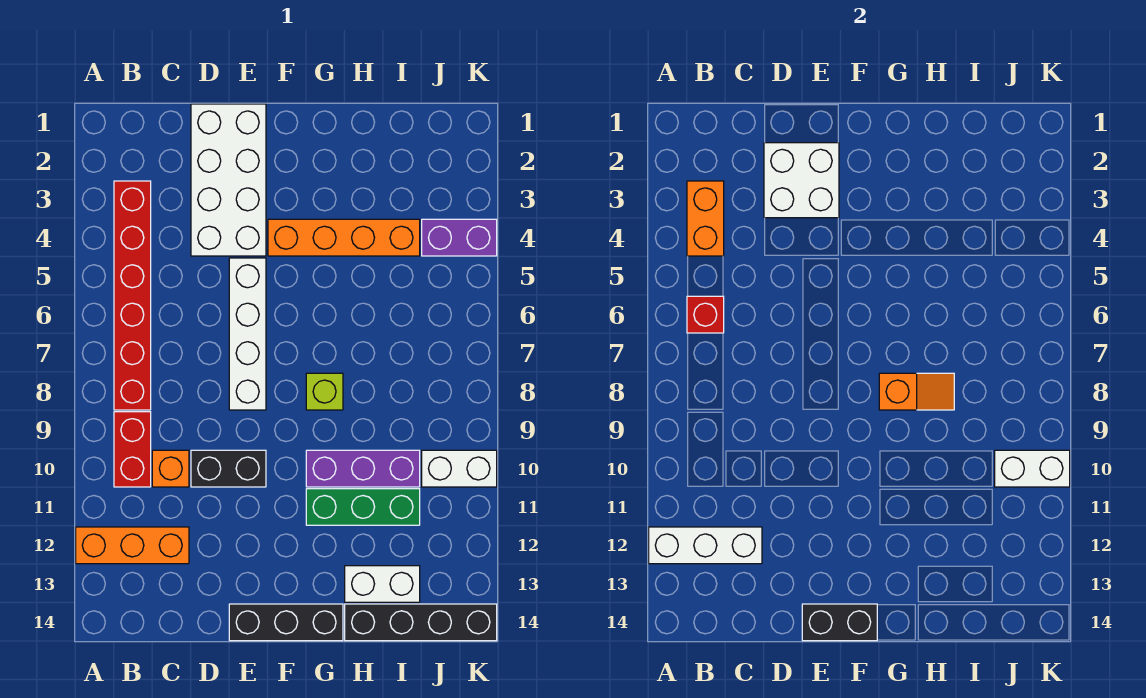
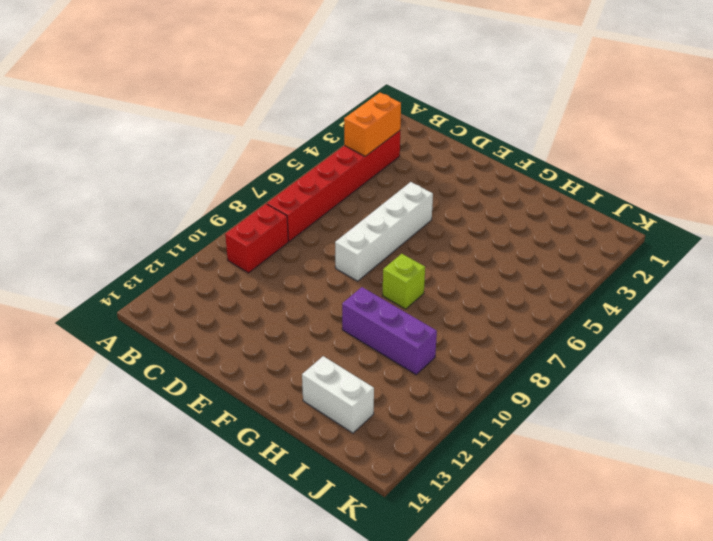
none -> orange 1x3 brick [76,527,189,564]
none -> orange 1x1 brick [152,450,189,487]
none -> white 2x4 brick [191,104,266,256]

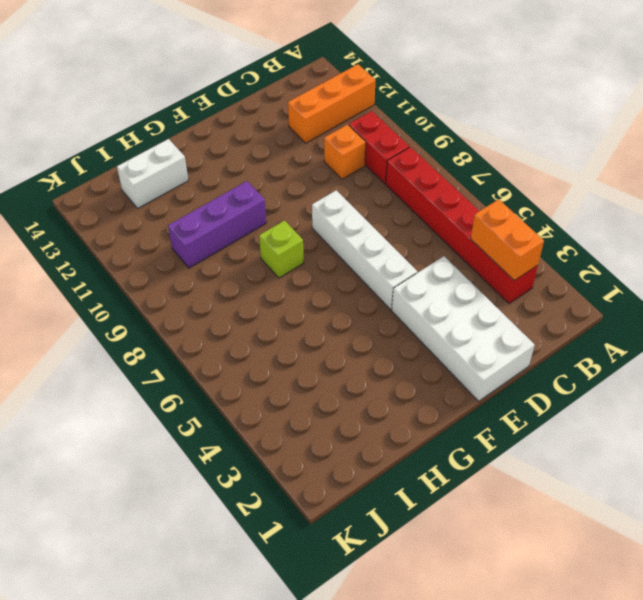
none -> black 1x2 brick [191,450,266,487]
none -> black 1x3 brick [229,604,343,641]
none -> orange 1x4 brick [268,219,420,256]

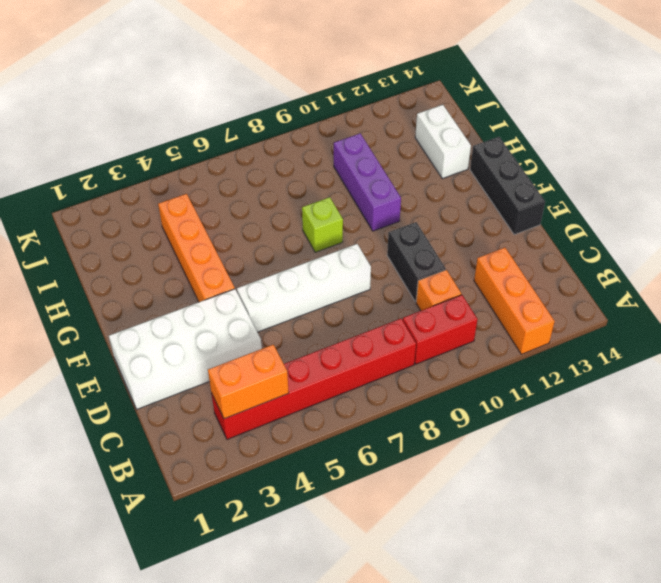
none -> green 1x3 brick [306,489,420,525]
none -> black 1x4 brick [345,604,497,641]
none -> purple 1x2 brick [422,219,497,256]

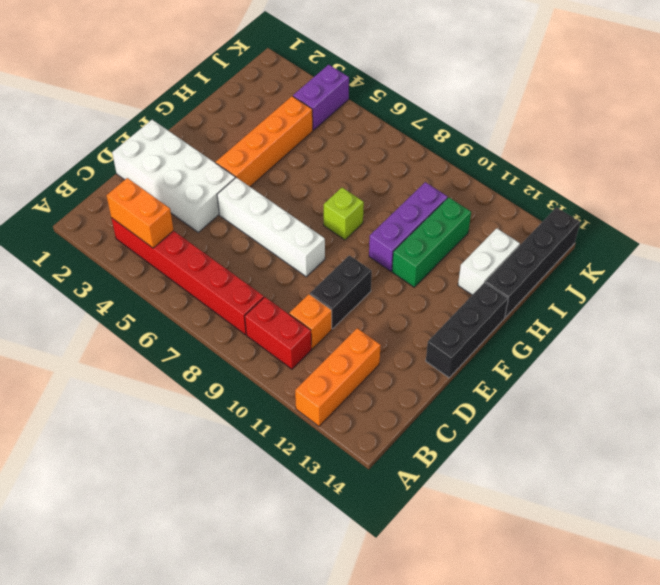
none -> white 1x2 brick [422,450,497,487]
none -> white 1x3 brick [649,527,762,564]
none -> red 1x1 brick [687,296,724,333]

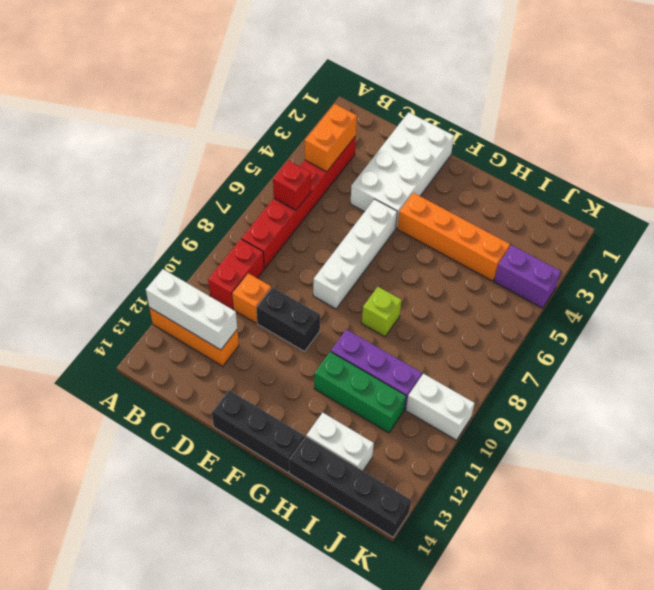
none -> white 2x2 brick [764,143,839,218]
none -> black 1x2 brick [802,604,877,641]
none -> orange 1x2 slope [879,373,954,410]

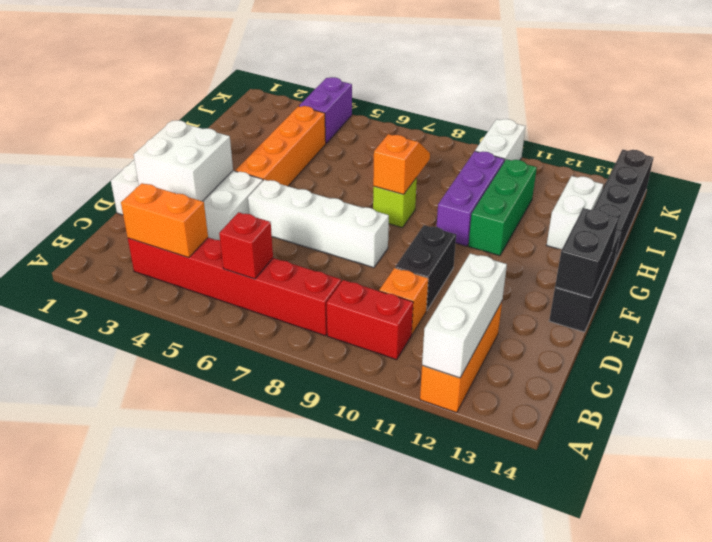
none -> white 1x2 brick [995,450,1070,487]

